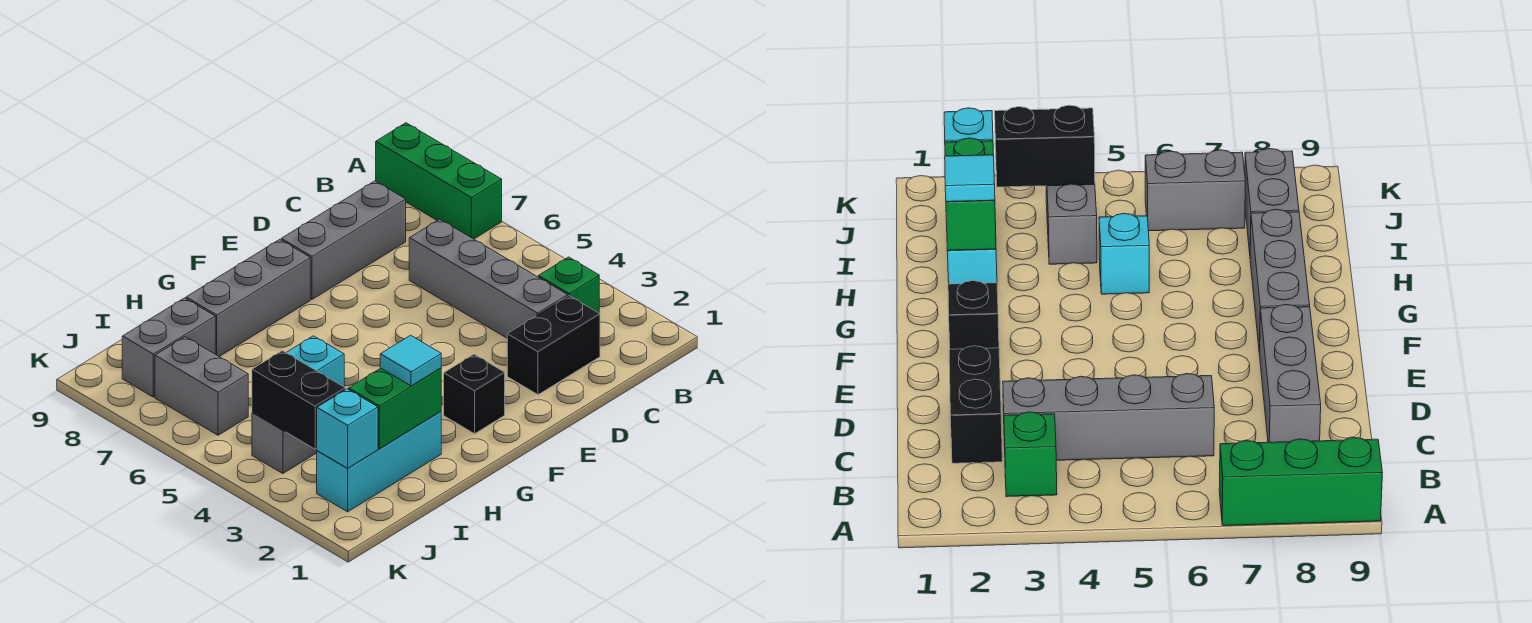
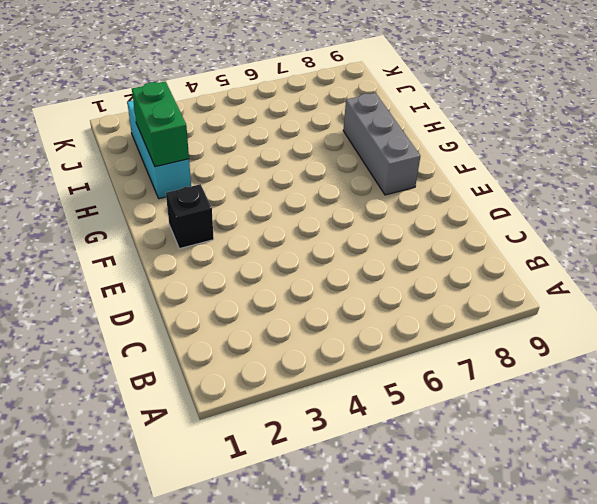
none -> green 1x3 brick [376,123,502,239]
none -> green 1x1 brick [538,257,599,313]
none -> black 1x2 brick [507,296,600,395]

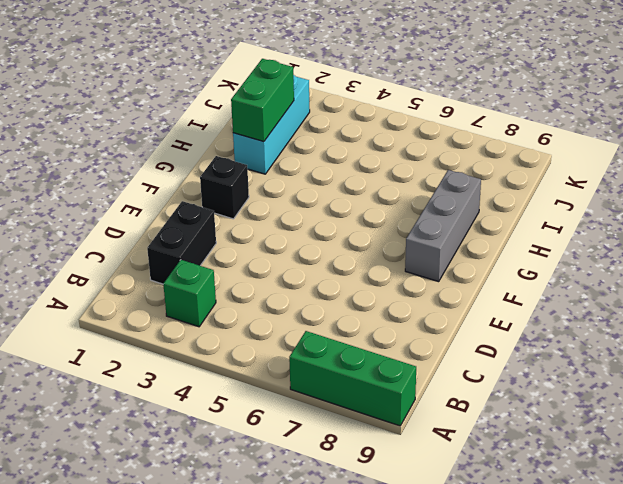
none -> grey 1x4 brick [409,219,568,338]
none -> grey 1x3 brick [281,181,406,299]
none -> cyan 1x1 brick [286,336,344,387]

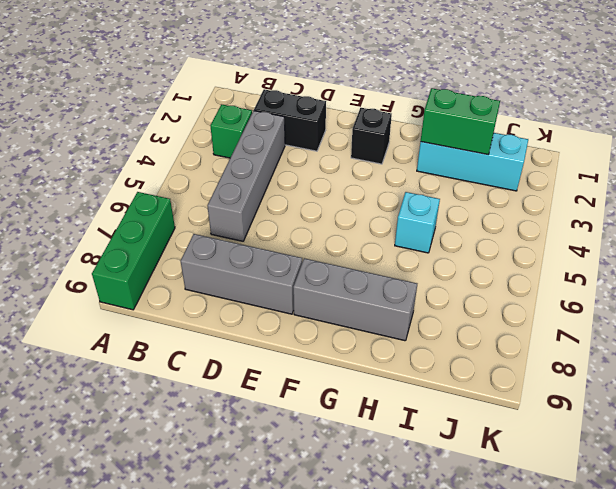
none -> grey 1x2 brick [252,412,317,473]
none -> grey 1x2 brick [122,298,215,397]
none -> grey 1x2 brick [155,337,248,435]

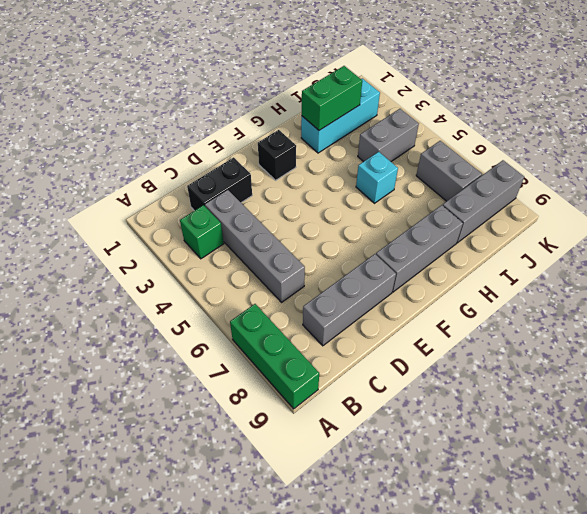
grey 1x3 brick [443,160,524,243] -> grey 1x2 brick [122,298,215,397]
none -> cyan 1x1 brick [317,389,378,468]
none -> black 1x2 brick [252,351,345,449]
none -> cyan 1x1 tile [380,335,441,386]

